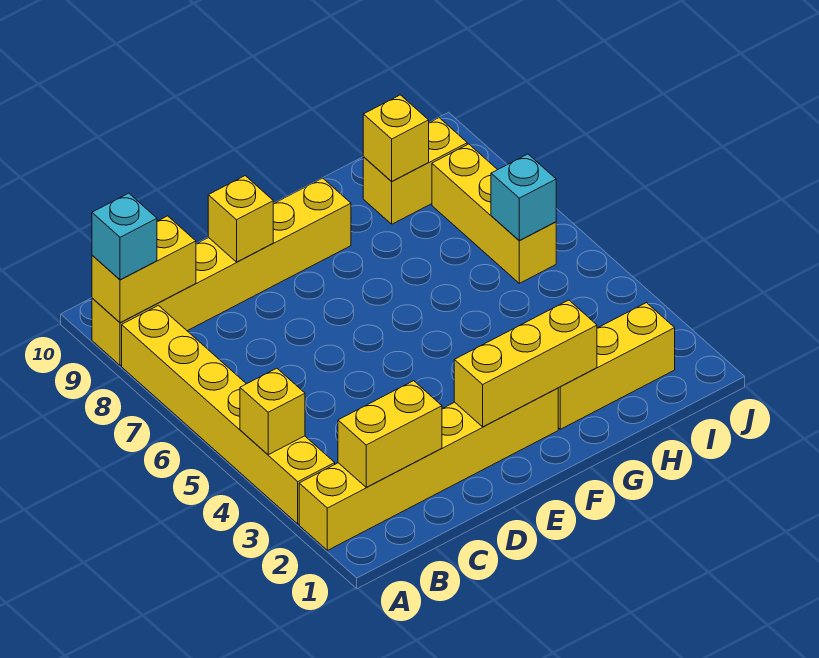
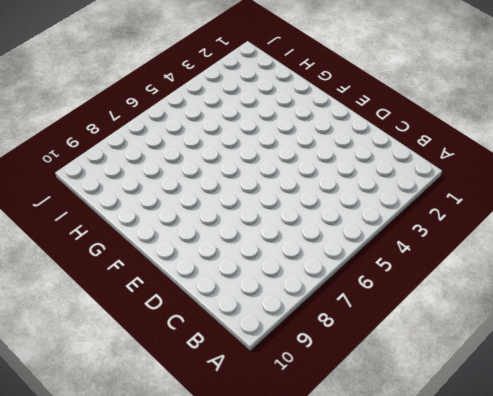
none -> yellow 1x6 brick [299,388,558,550]
none -> yellow 1x6 brick [122,305,335,524]
none -> yellow 1x6 brick [92,178,351,366]

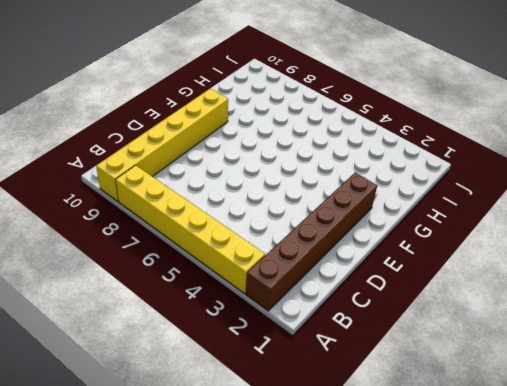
brown 1x6 brick [246,173,377,311] -> yellow 1x6 brick [299,388,558,550]
none -> yellow 1x3 brick [558,303,675,429]
none -> yellow 1x2 brick [363,118,467,224]
none -> yellow 1x3 brick [432,144,556,283]

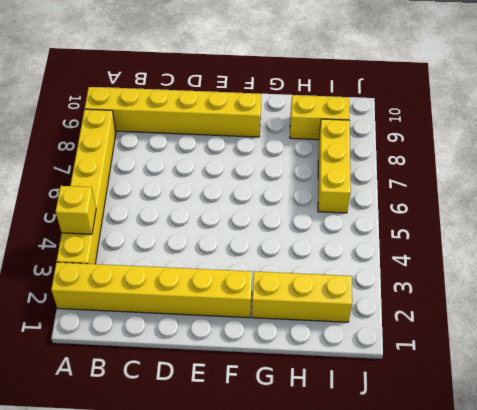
none -> yellow 1x2 brick [92,216,196,323]
none -> yellow 1x2 brick [338,381,442,487]
none -> yellow 1x1 brick [208,176,273,262]

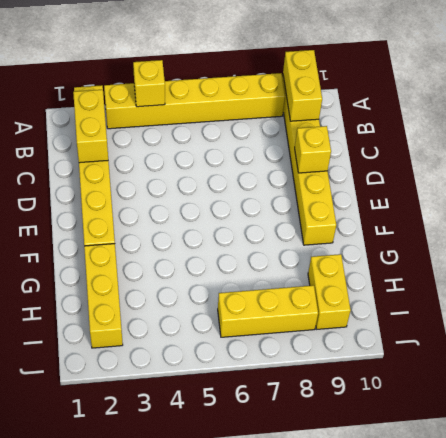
none -> yellow 1x3 brick [454,300,597,427]
none -> yellow 1x1 brick [363,95,429,181]
none -> cyan 1x1 brick [491,154,556,240]

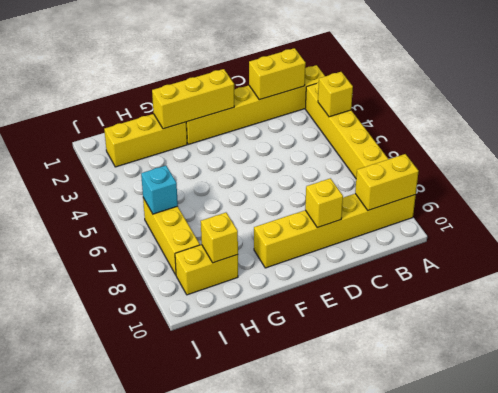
none -> cyan 1x1 brick [92,193,157,280]

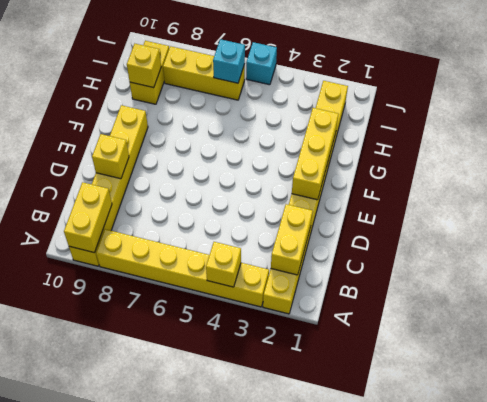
cyan 1x1 brick [246,42,277,85] -> cyan 1x1 brick moved to [92,193,157,280]

